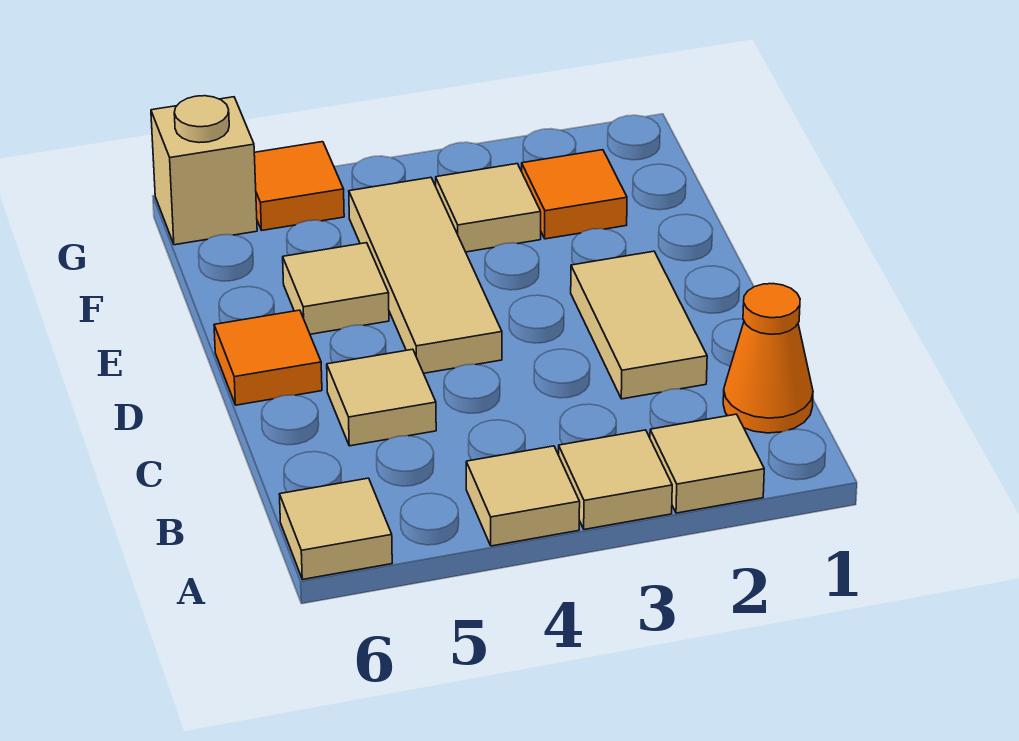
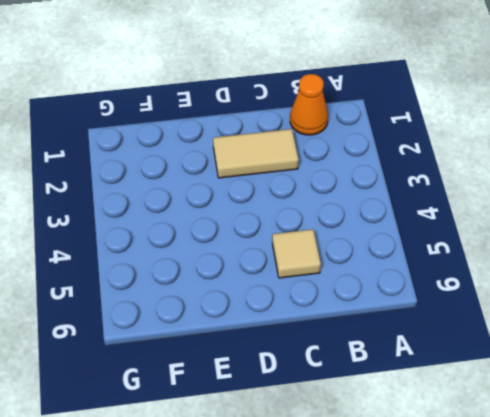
none -> tan 1x1 tile [650,414,764,513]
none -> tan 1x1 tile [559,430,672,529]
none -> tan 1x1 tile [466,446,580,546]

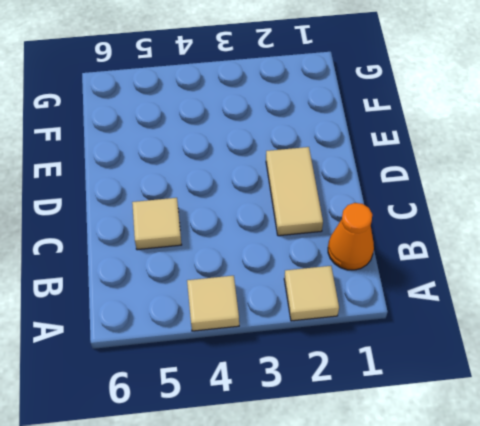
none -> tan 1x1 tile [559,430,672,529]
none -> tan 1x1 tile [280,478,392,580]
none -> tan 1x3 tile [349,178,502,373]

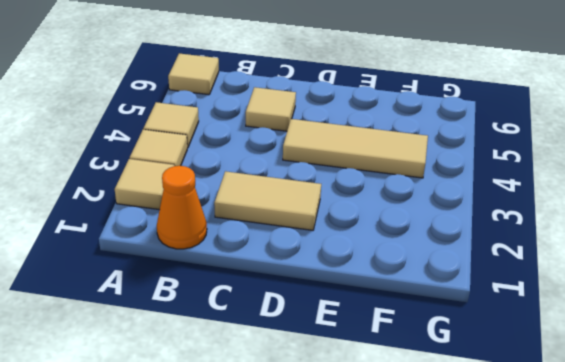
none -> orange 1x1 tile [214,310,322,405]
none -> tan 1x1 tile [283,243,389,334]
none -> orange 1x1 tile [522,150,627,239]

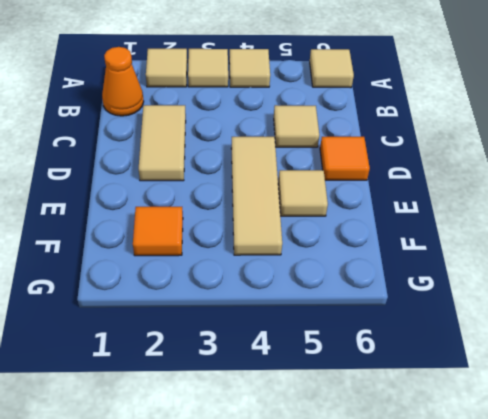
none -> tan 1x1 tile [436,164,541,252]
none -> orange 1x1 tile [254,142,344,230]
none -> tan 1x1 brick [151,96,257,245]

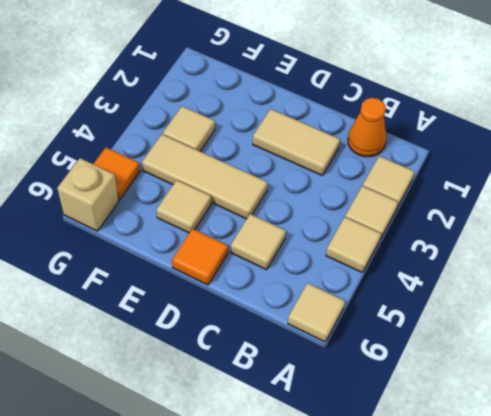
none -> orange 1x1 tile [522,150,627,239]

